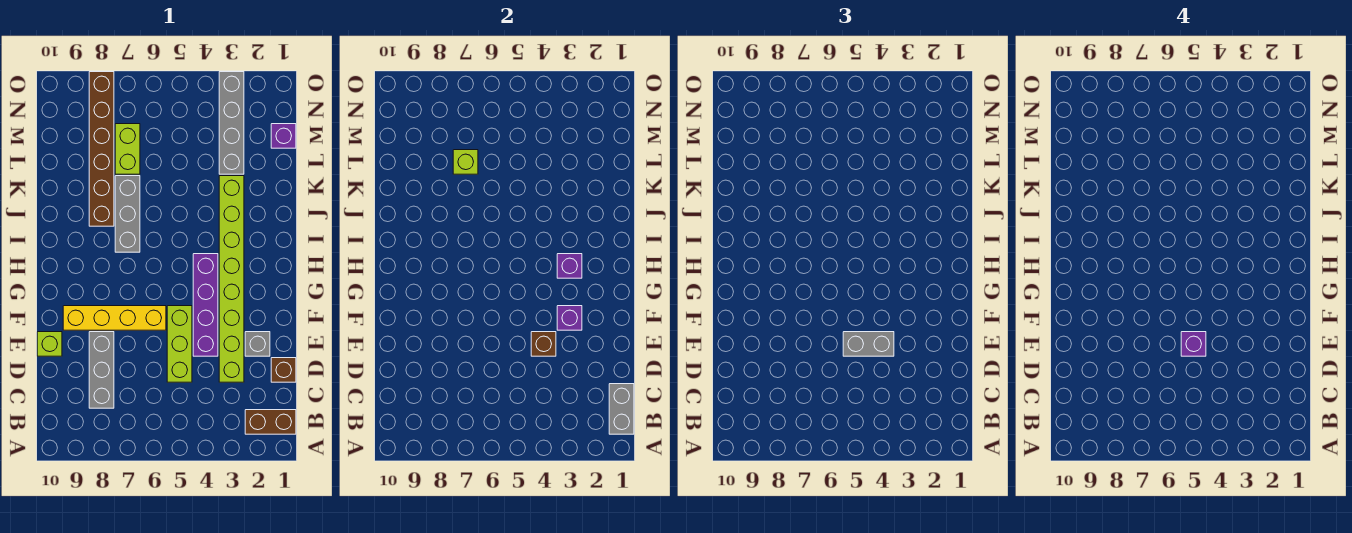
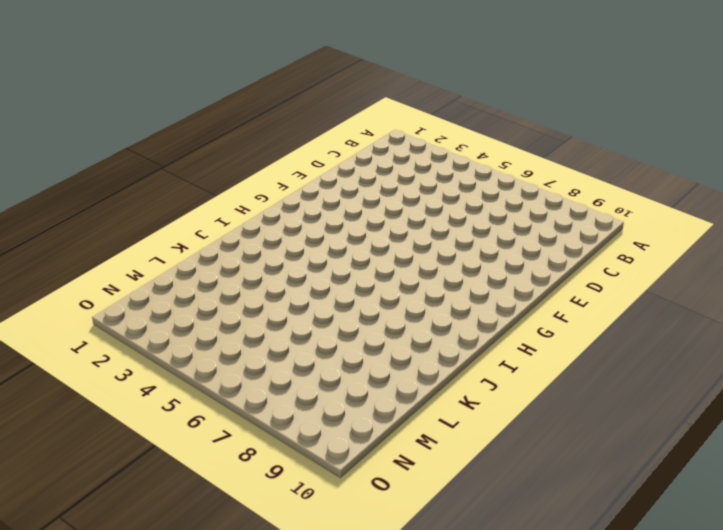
none -> brown 1x2 brick [245,410,296,434]
none -> grey 1x3 brick [89,332,114,408]
none -> brown 1x1 brick [271,358,296,382]

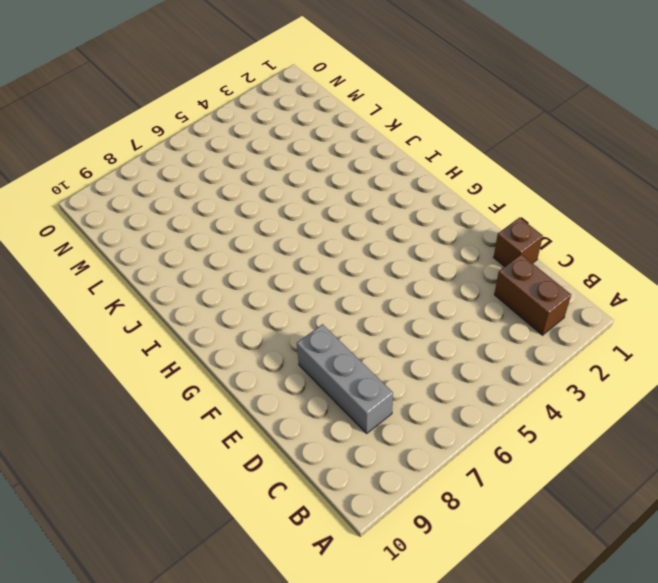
brown 1x2 brick [494,255,571,335] -> brown 1x2 brick turned to [245,410,296,434]
none -> lime 1x8 brick [219,176,244,382]
none -> lime 1x3 brick [167,306,192,382]
none -> grey 1x1 brick [245,332,270,356]

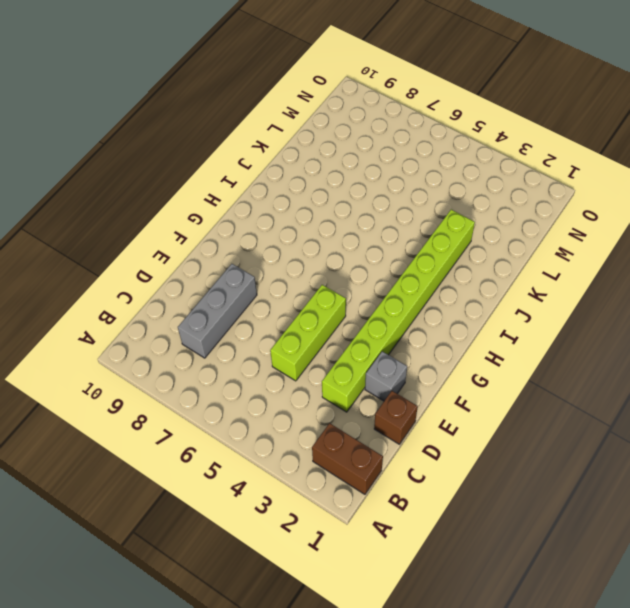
none -> purple 1x4 brick [193,254,218,356]
none -> lime 1x1 brick [37,332,62,356]
none -> yellow 1x4 brick [63,306,166,330]

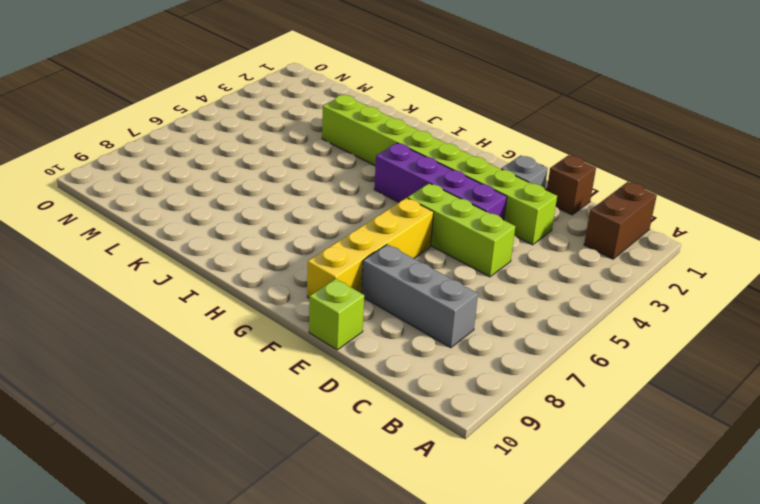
none -> grey 1x3 brick [115,176,140,252]
none -> brown 1x6 brick [89,72,114,226]
none -> grey 1x4 brick [219,72,244,174]

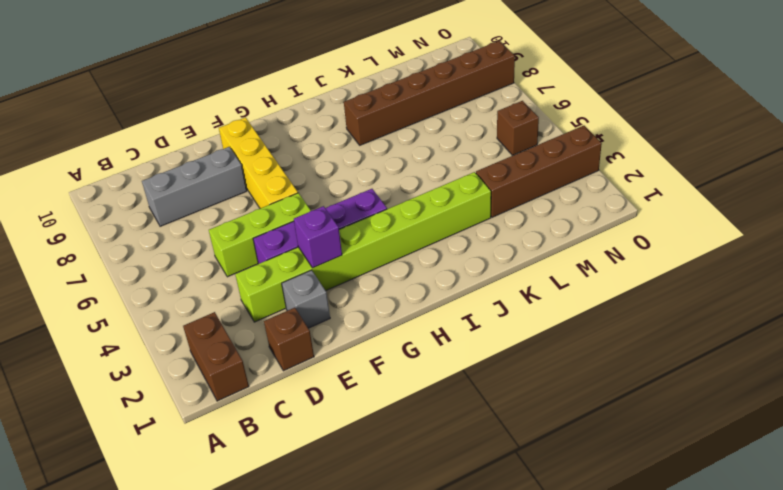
brown 1x4 brick [476,126,602,217] -> grey 1x4 brick [219,72,244,174]
brown 1x1 brick [497,101,539,156] -> brown 1x1 brick moved to [531,332,556,356]
none -> lime 1x1 brick [37,332,62,356]
none -> grey 1x3 brick [115,176,140,252]
none -> lime 1x2 brick [115,124,140,174]

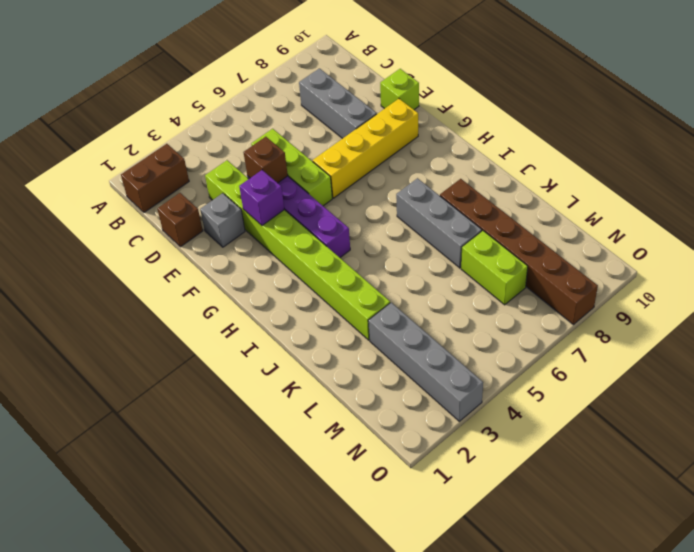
none -> purple 1x1 brick [271,124,296,148]
none -> grey 1x2 brick [609,384,634,434]
none -> purple 1x1 brick [557,254,582,278]

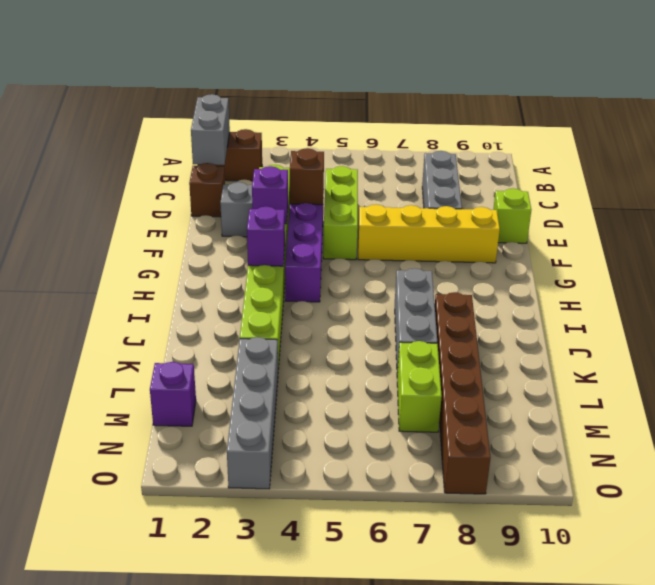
none -> lime 1x1 brick [453,150,478,174]
none -> grey 1x2 brick [843,332,894,356]
none -> purple 1x1 brick [1181,332,1206,356]

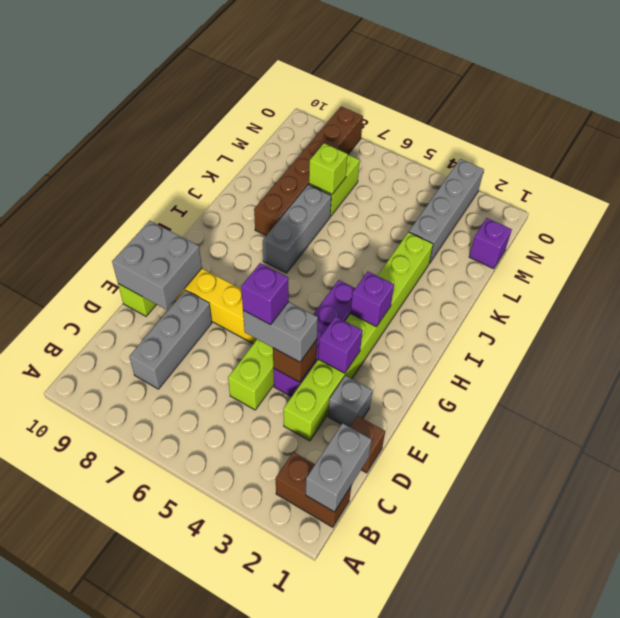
grey 2x2 brick [112,221,202,309] -> none

